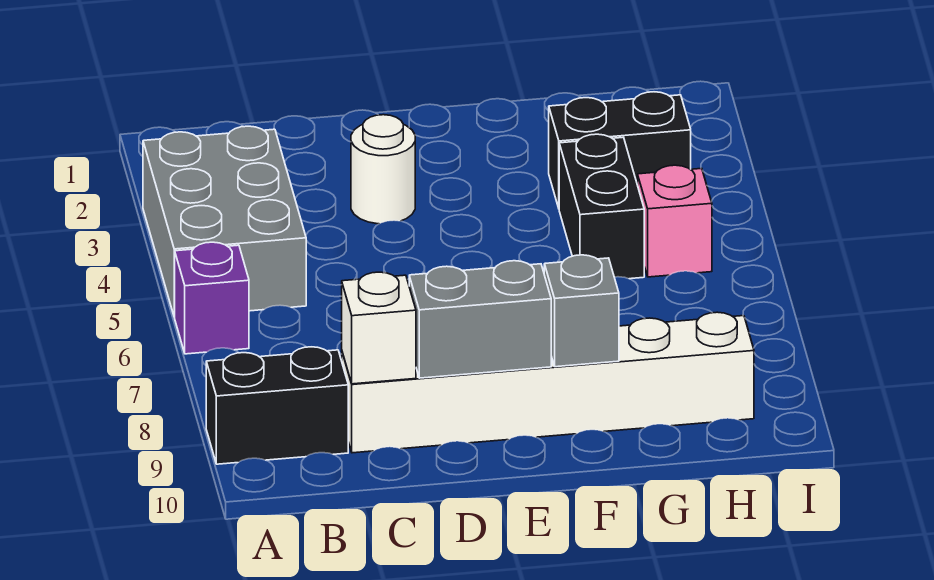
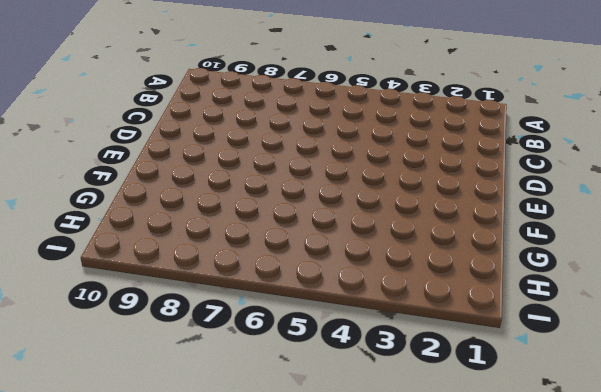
none -> grey 2x3 brick [143,126,306,317]
none -> purple 1x1 brick [175,242,249,354]

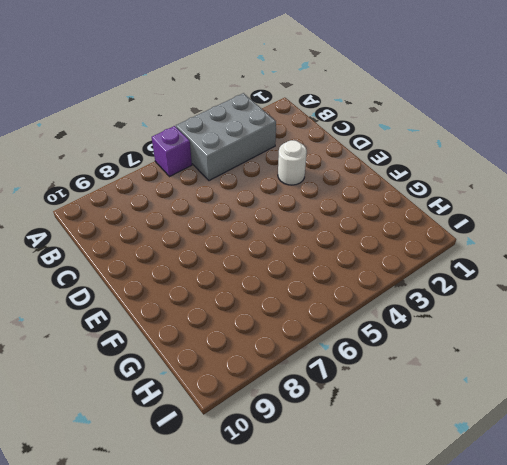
none -> black 1x2 brick [206,347,348,464]
none -> white 1x6 brick [342,312,754,453]

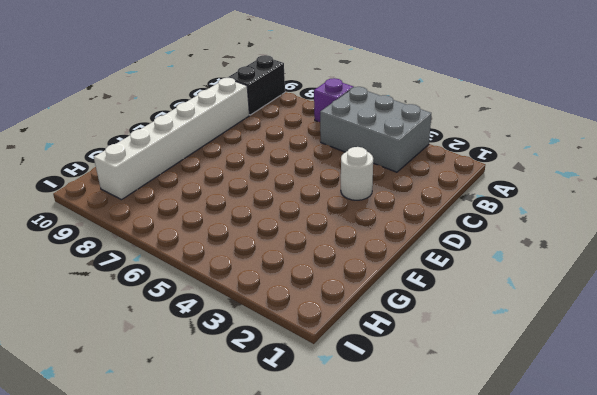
none -> black 1x2 brick [549,92,691,208]
none -> black 1x2 brick [559,134,644,279]

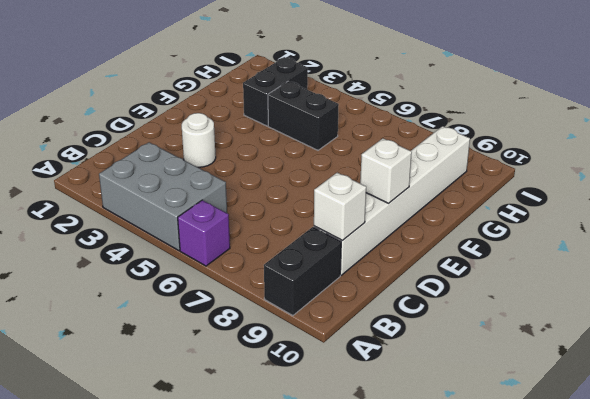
white 1x1 brick [360,139,412,203] -> grey 1x2 brick [409,261,551,378]
none -> pink 1x1 brick [638,165,712,277]
none -> grey 1x1 brick [544,255,619,367]

